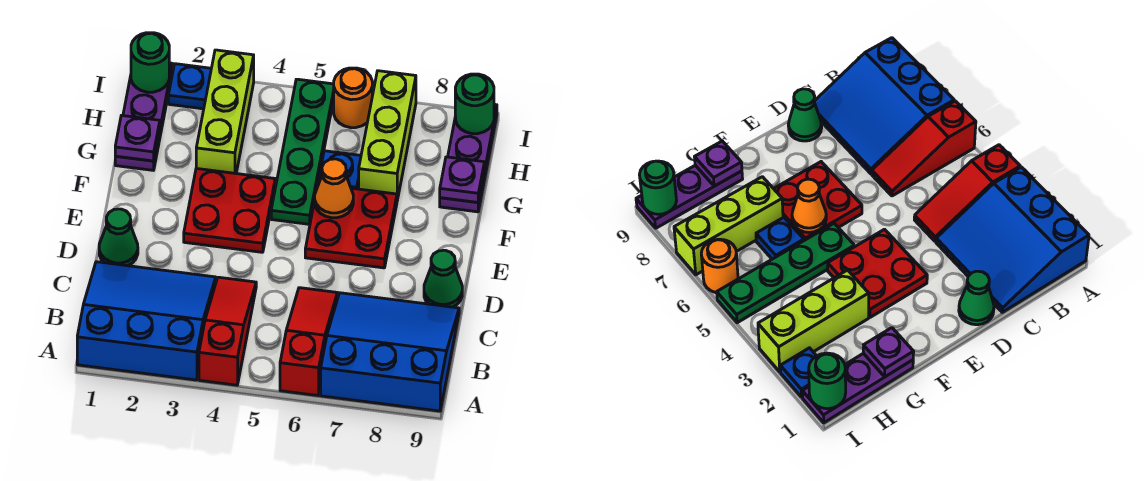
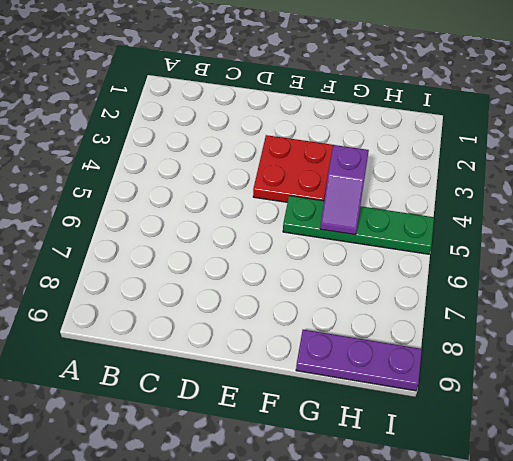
purple 1x2 slope [320,145,369,235] -> none
none -> blue 3x3 slope [77,262,216,380]
none -> red 1x3 slope [199,277,256,385]
none -> red 1x3 slope [280,288,337,396]

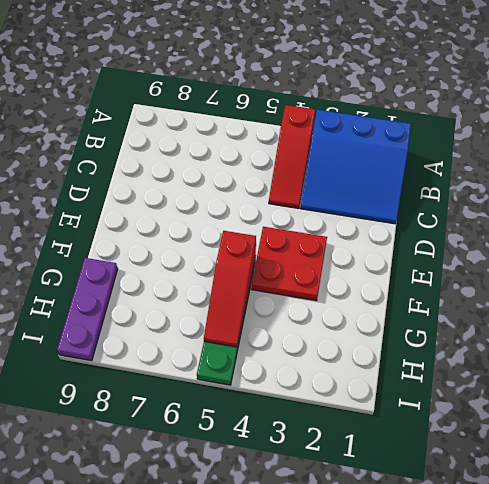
red 1x3 slope [204,231,256,347] -> red 1x3 slope moved to [280,288,337,396]
none -> blue 3x3 slope [321,293,459,411]
none -> green 1x1 cone [99,209,138,266]
none -> green 1x1 cone [424,250,462,307]

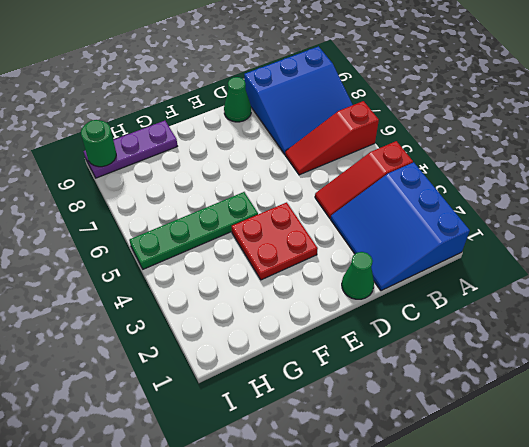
blue 3x3 slope [244,46,353,154] -> blue 3x3 slope turned to [321,293,459,411]
none -> red 2x2 plate [305,184,397,268]
none -> purple 1x3 plate [115,63,172,170]
none -> lime 1x3 brick [196,50,254,173]

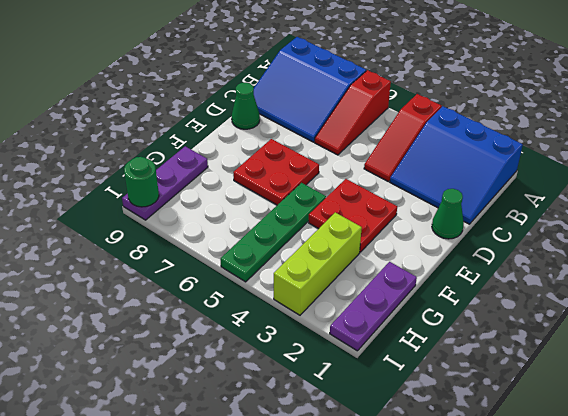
none -> blue 1x1 plate [318,151,361,189]
none -> lime 1x3 brick [359,71,416,200]
none -> blue 1x1 plate [168,64,211,109]

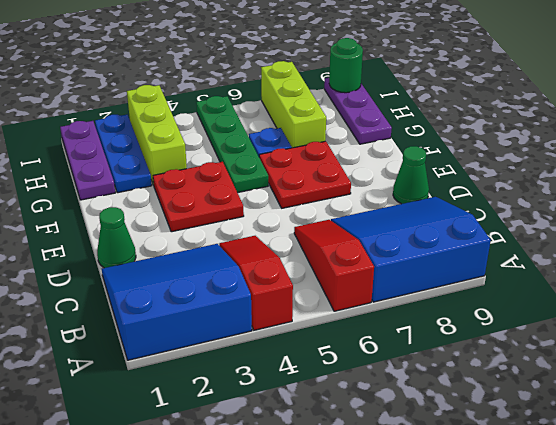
blue 1x3 plate [95,115,152,193] -> blue 1x1 plate [168,64,211,109]
none -> orange 1x1 round brick [334,68,372,128]
none -> orange 1x1 cone [315,159,353,218]
none -> purple 1x1 plate [115,115,160,161]

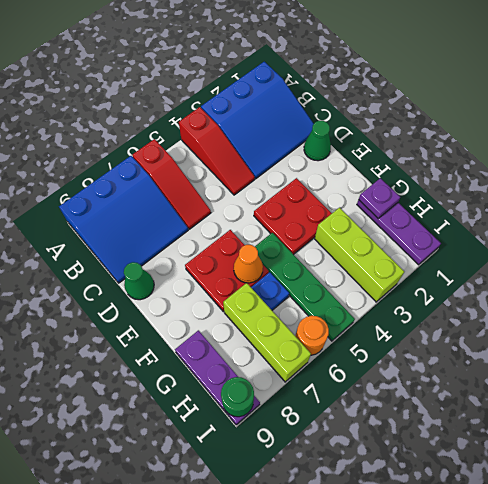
none -> blue 1x1 plate [168,64,211,109]
none -> purple 1x1 plate [440,157,484,202]
none -> green 1x1 round brick [131,33,169,92]

